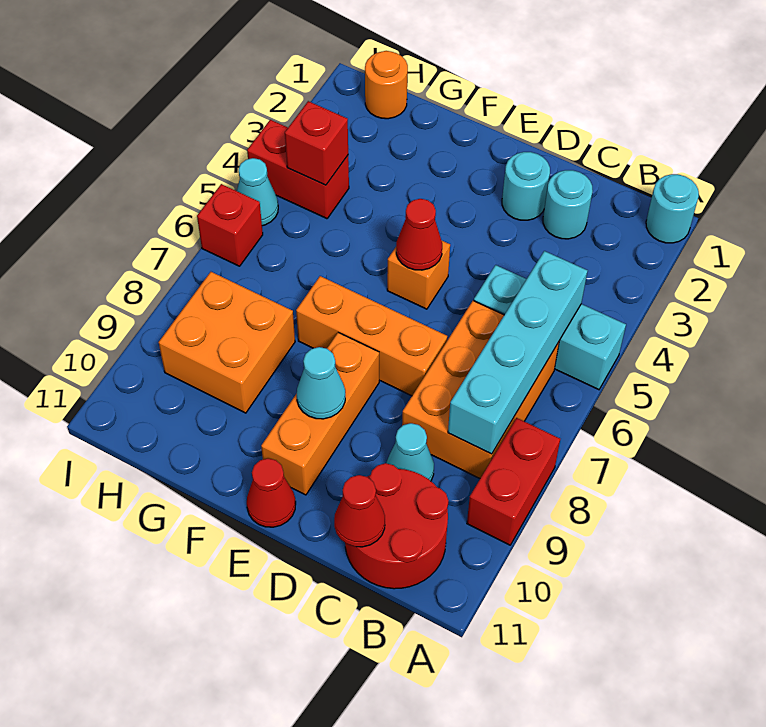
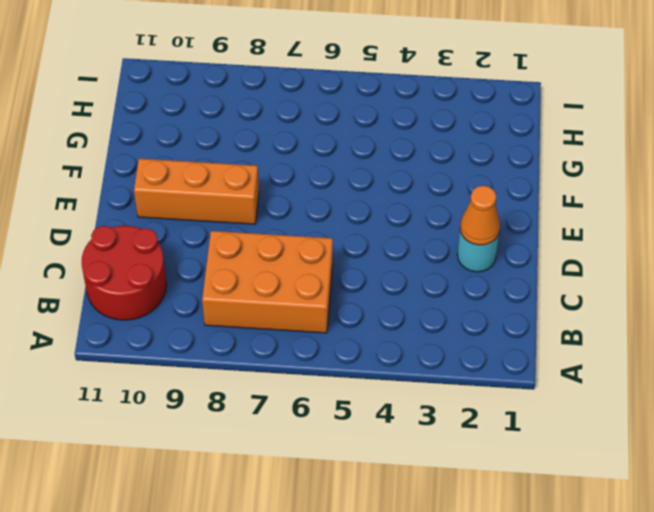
orange 1x1 cone [460,186,500,245] -> none
none -> cyan 1x1 round brick [646,174,699,243]
none -> cyan 1x3 brick [474,265,626,390]
none -> red 1x2 brick [467,418,560,545]

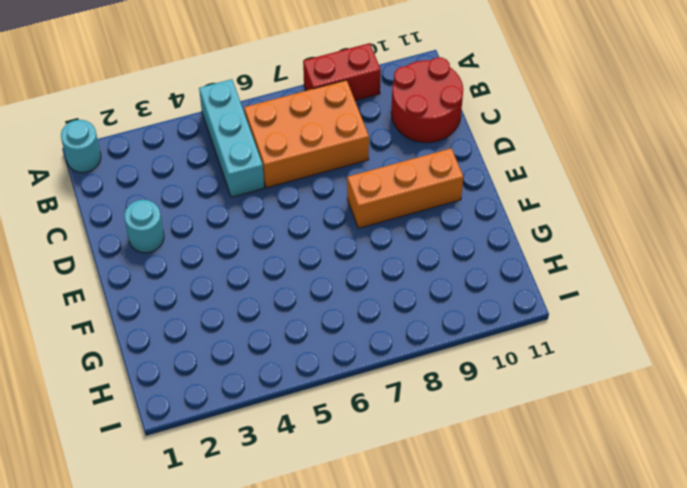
none -> cyan 1x1 round brick [543,170,593,239]
none -> cyan 1x1 cone [386,423,434,481]
none -> orange 1x3 brick [296,276,447,396]

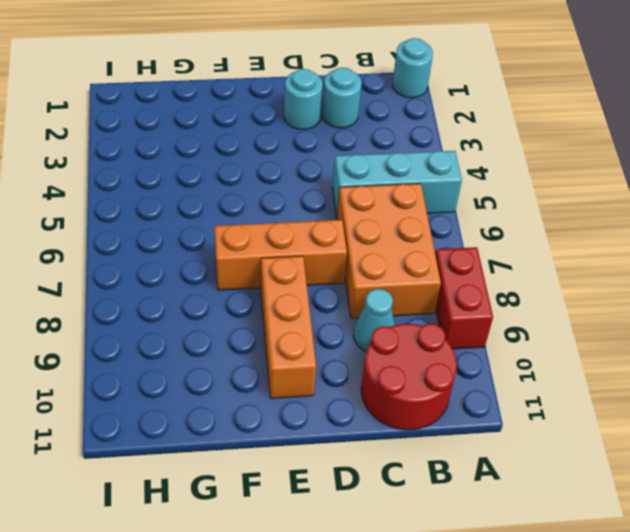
none -> orange 1x1 brick [387,241,450,309]
none -> red 1x1 cone [247,458,296,527]
none -> orange 2x2 brick [159,272,295,413]

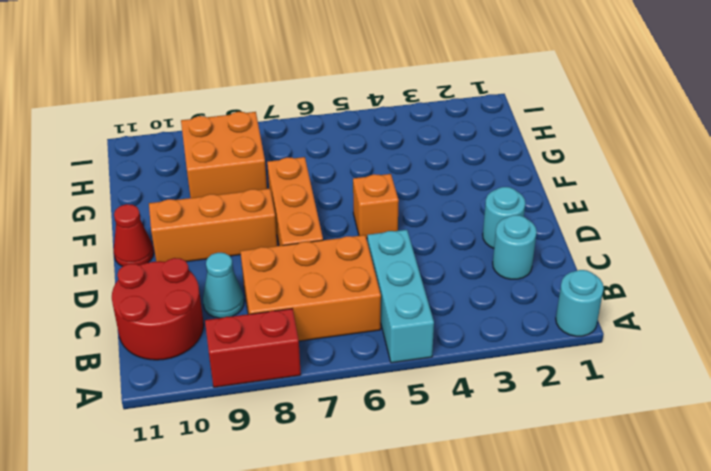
none -> orange 1x1 round brick [365,51,408,119]
none -> red 1x2 brick [247,120,349,219]
none -> cyan 1x1 cone [237,158,278,226]

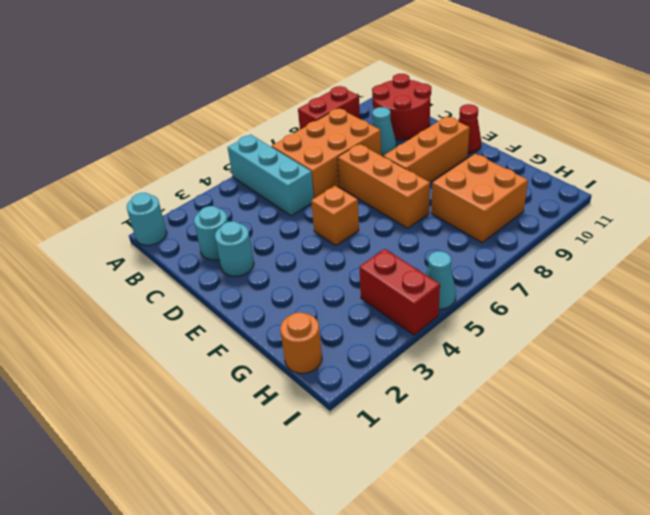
none -> red 1x1 brick [197,184,263,266]
none -> cyan 1x4 brick [448,251,588,454]
none -> red 1x1 cone [334,475,385,547]

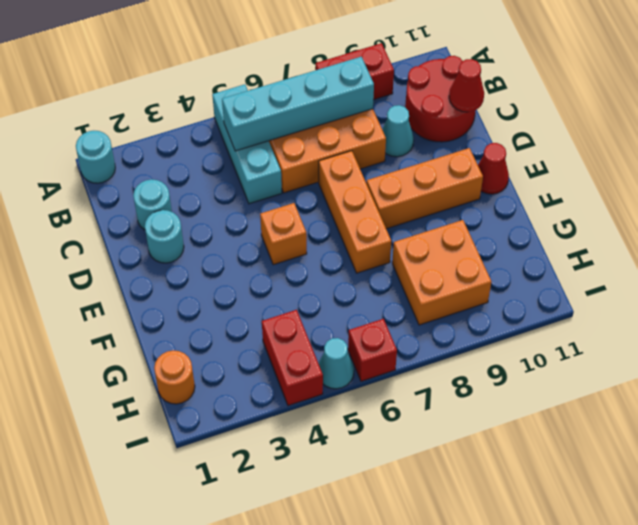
none -> red 1x1 cone [396,199,442,270]
none -> cyan 1x1 cone [297,347,345,419]
none -> red 1x1 brick [285,101,348,185]

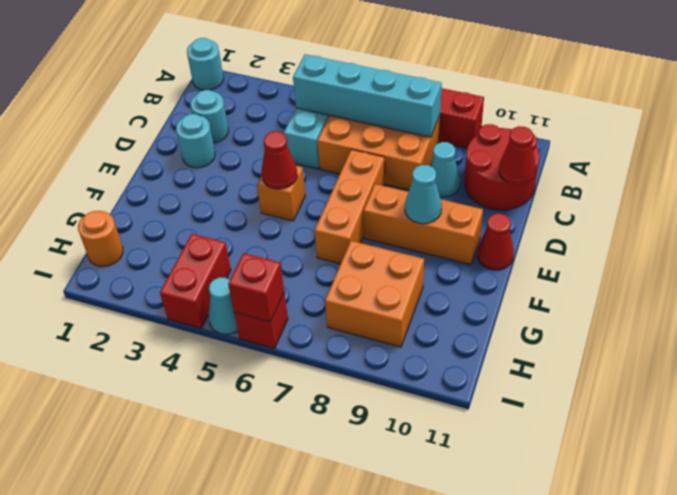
red 1x1 brick [228,253,284,322] -> red 1x1 brick moved to [285,101,348,185]

